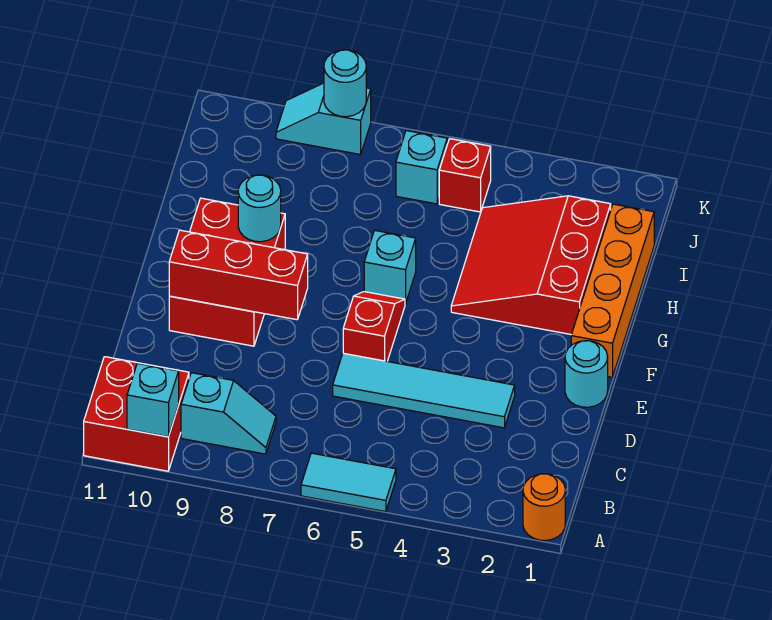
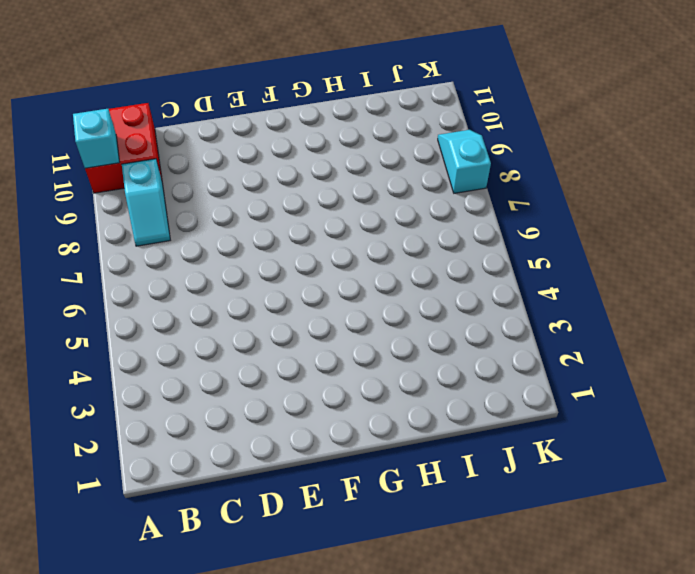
none -> orange 1x1 round brick [523,474,565,540]
none -> cyan 1x2 tile [301,453,396,512]
none -> cyan 1x4 tile [333,353,515,428]

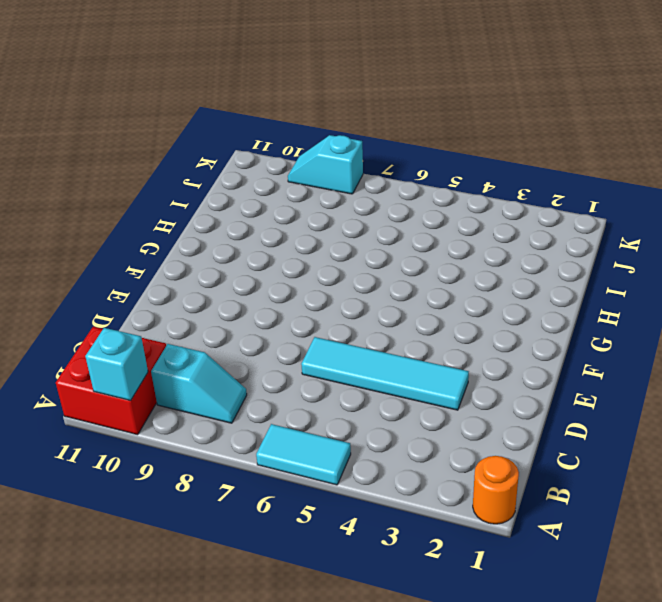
none -> cyan 1x1 round brick [565,341,608,407]
none -> red 1x2 slope [343,292,405,361]
none -> red 2x3 brick [169,198,285,346]

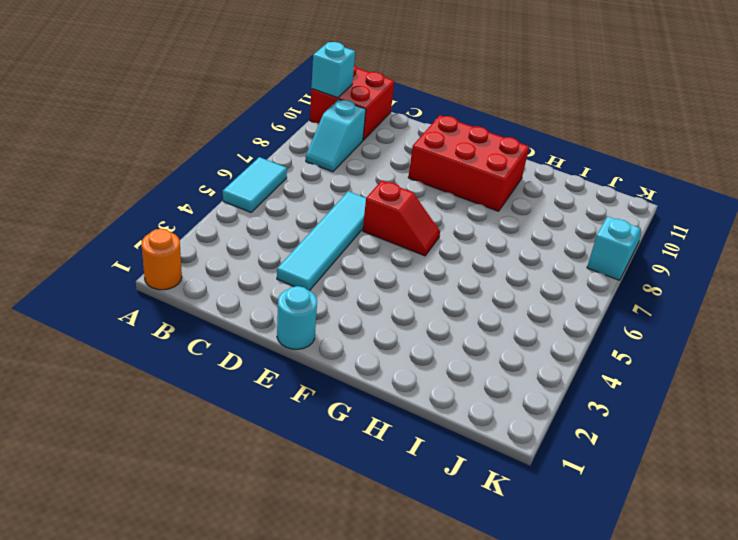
none -> orange 1x4 brick [571,204,654,377]
none -> red 3x3 slope [451,196,611,335]
none -> cyan 1x1 brick [364,230,416,304]

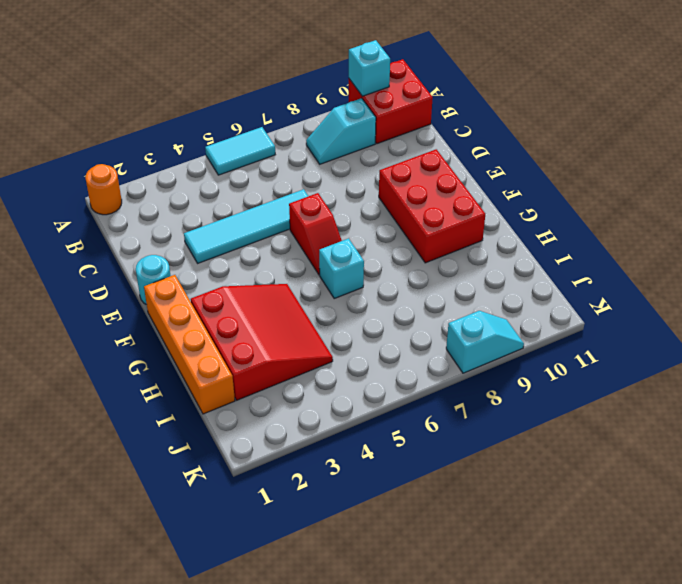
none -> red 1x1 brick [439,139,491,212]
none -> cyan 1x1 brick [396,131,447,204]
none -> red 1x3 brick [169,230,308,320]

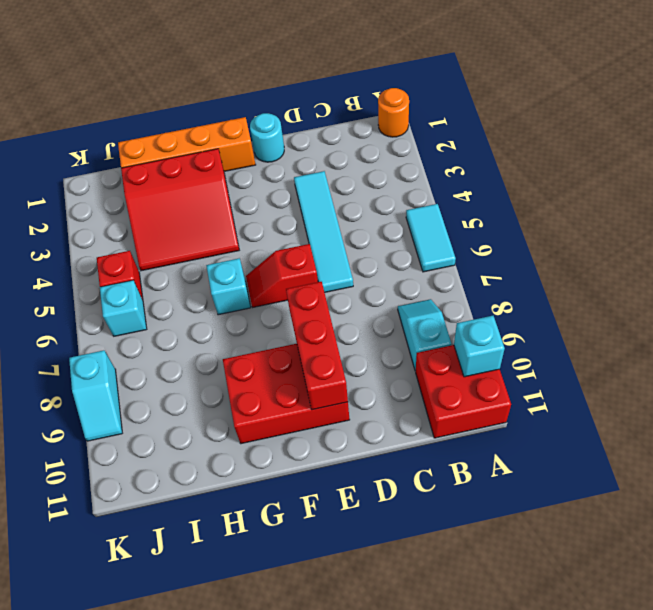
none -> cyan 1x1 round brick [238,175,281,242]
none -> cyan 1x1 round brick [324,50,366,117]

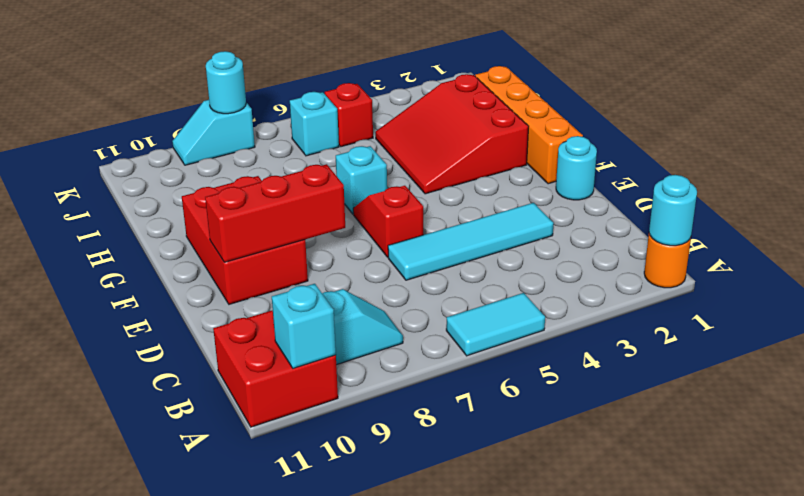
cyan 1x1 round brick [649,175,697,246] -> cyan 1x1 round brick moved to [238,175,281,242]

